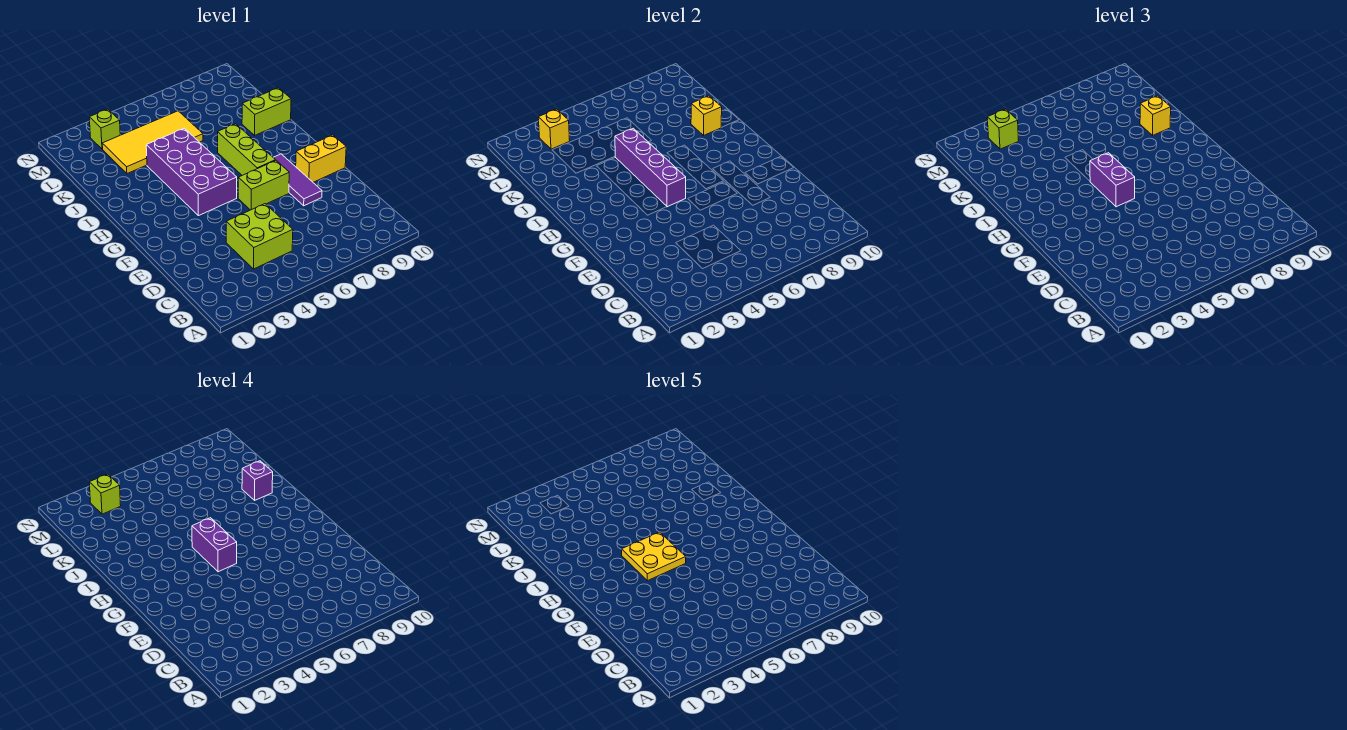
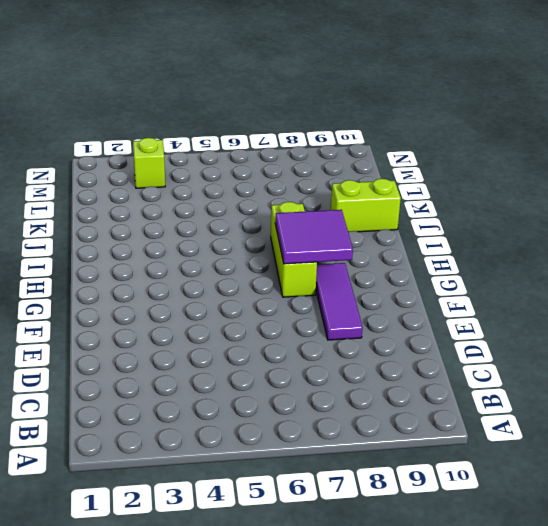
purple 2x2 tile [275,210,353,264] -> none
none -> lime 2x2 brick [226,204,293,269]
none -> lime 1x2 brick [238,161,289,210]
none -> yellow 1x2 brick [295,135,346,182]

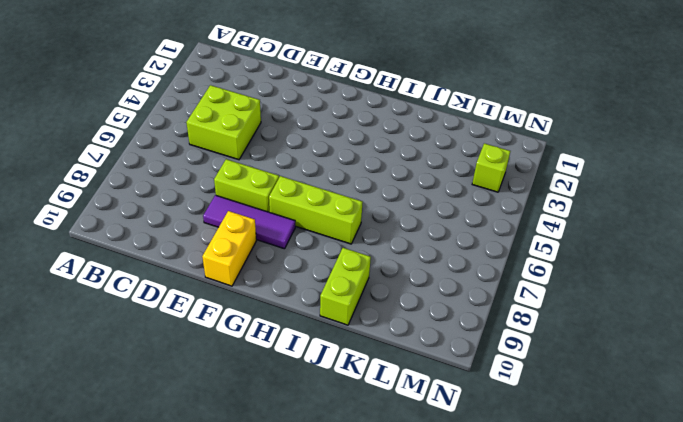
lime 1x2 brick [214,159,279,212] -> lime 1x2 brick turned to [238,161,289,210]
none -> purple 2x4 brick [146,128,237,216]
none -> yellow 2x4 tile [102,111,203,174]
none -> purple 1x4 brick [615,128,686,207]

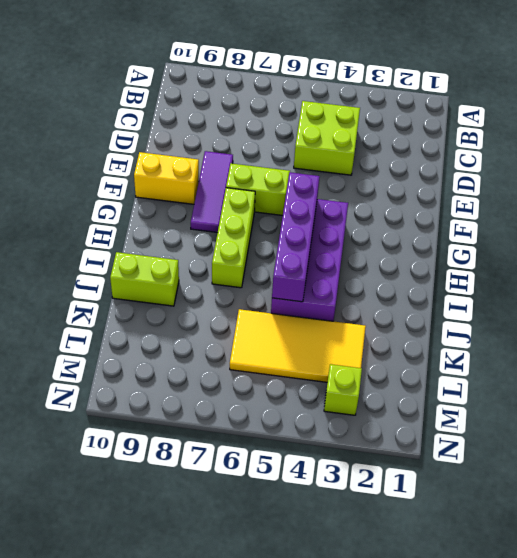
none -> yellow 1x1 brick [691,96,722,135]
none -> yellow 1x1 brick [538,109,570,149]
none -> purple 1x2 brick [1090,153,1135,207]

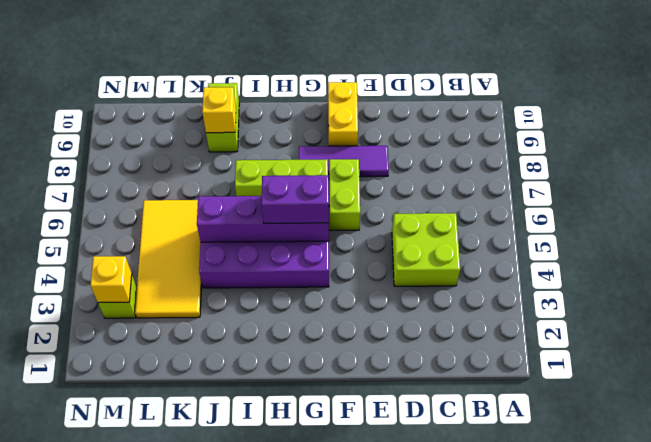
none -> yellow 1x1 brick [1140,96,1171,135]
none -> lime 1x1 brick [987,109,1019,149]
none -> purple 1x2 brick [192,518,237,572]

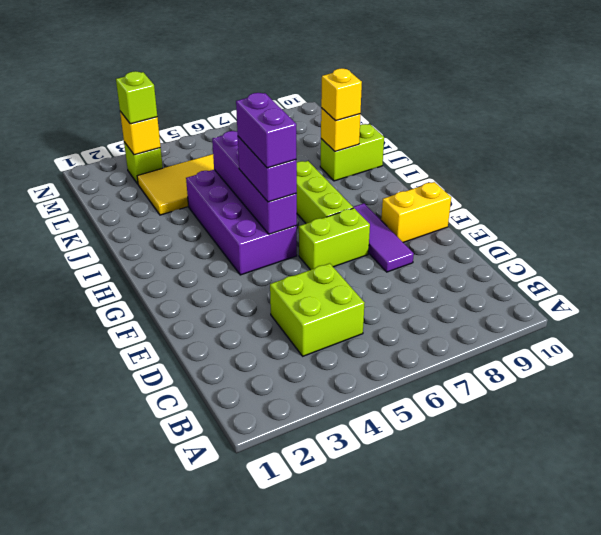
none -> purple 1x1 brick [242,461,273,500]
none -> lime 1x1 brick [89,474,121,514]
none -> yellow 2x2 plate [622,532,686,581]

